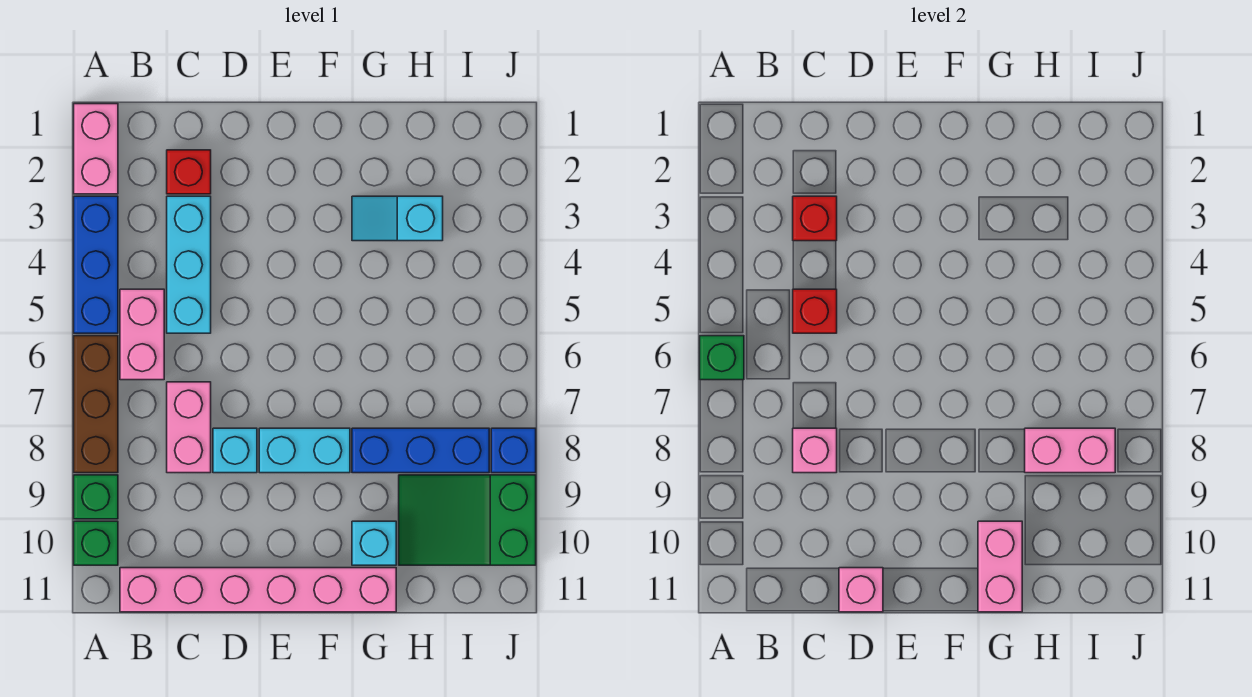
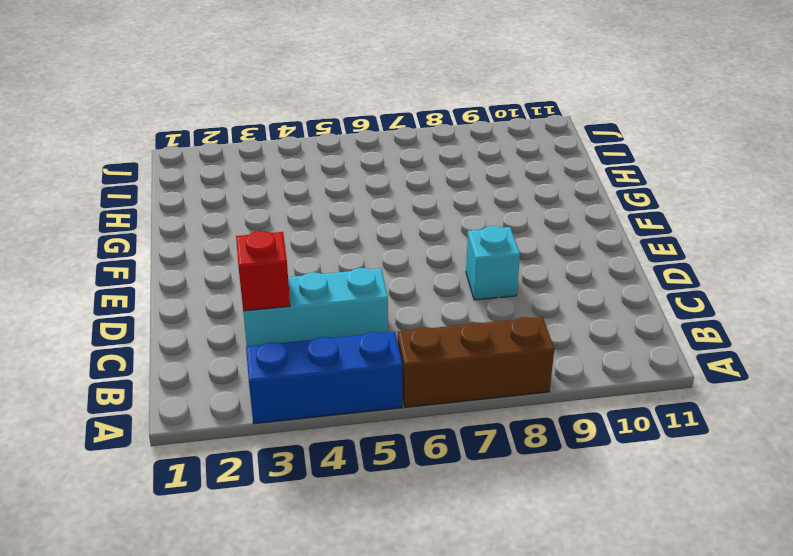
none -> pink 1x2 brick [74,104,118,194]
none -> green 1x1 brick [74,475,118,519]
none -> green 1x1 brick [74,521,118,565]

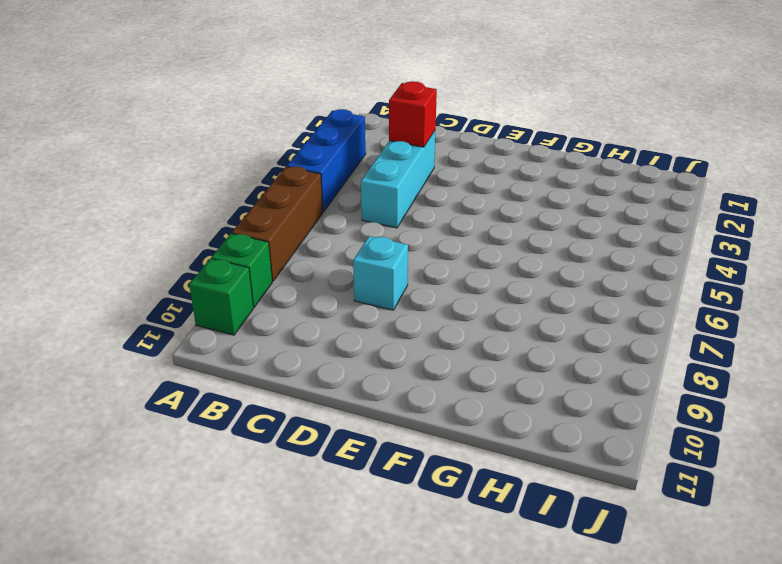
none -> pink 1x2 brick [74,104,118,194]
none -> pink 1x2 brick [120,289,164,380]
none -> pink 1x6 brick [120,568,396,612]

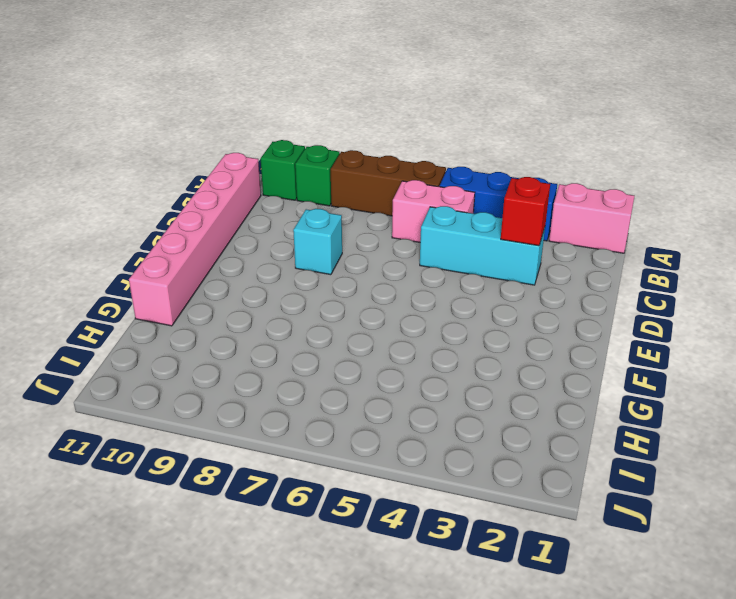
none -> red 1x1 brick [167,150,211,194]
none -> pink 1x2 brick [167,382,211,473]
none -> cyan 1x2 brick [259,428,350,473]

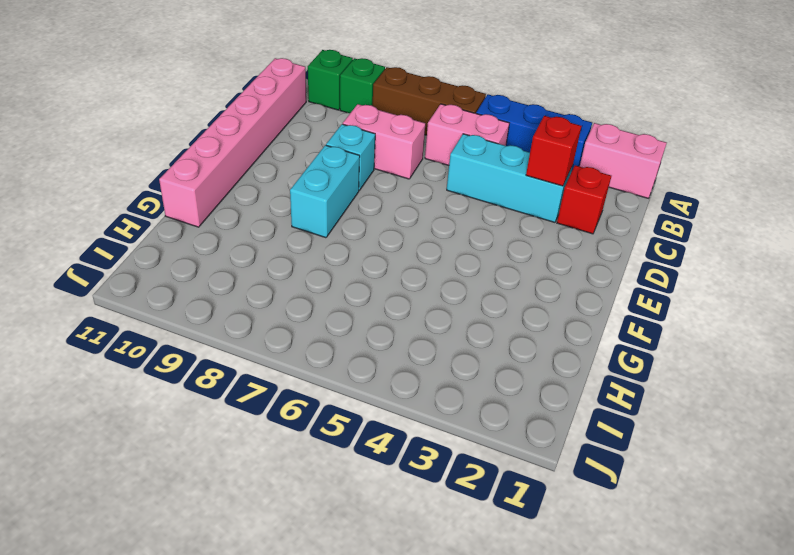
none -> cyan 1x2 slope [352,196,443,241]
none -> blue 1x3 brick [352,428,489,473]
none -> cyan 1x1 brick [352,521,396,565]

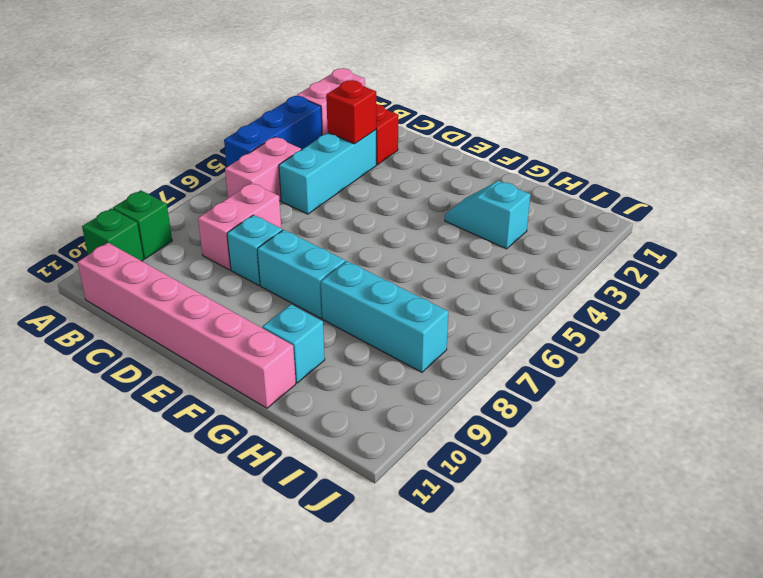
cyan 1x3 brick [321,261,448,372] -> blue 1x3 brick [352,428,489,473]
none -> brown 1x3 brick [74,336,118,473]
none -> green 2x3 slope [399,475,536,565]
none -> blue 1x1 brick [491,428,536,473]

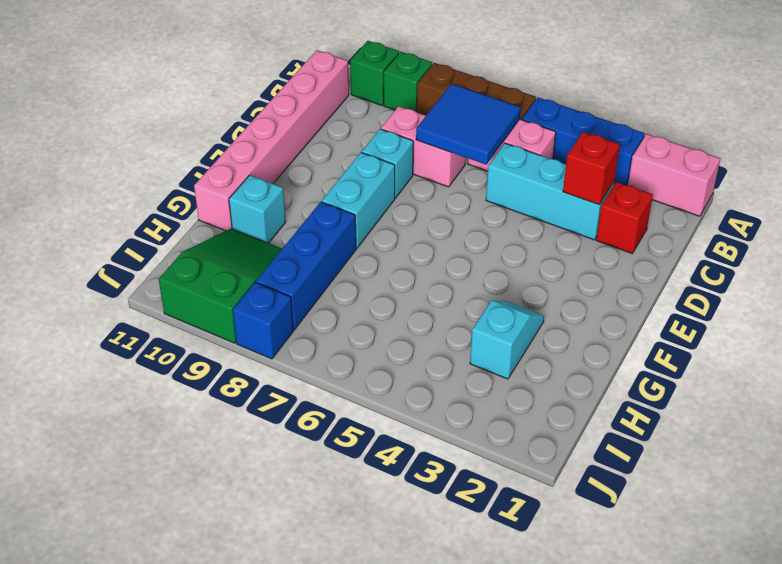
blue 2x2 tile [416,84,521,164] -> none
none -> green 1x1 brick [700,336,744,380]
none -> red 1x1 brick [793,289,837,333]
none -> pink 1x1 brick [793,428,837,473]

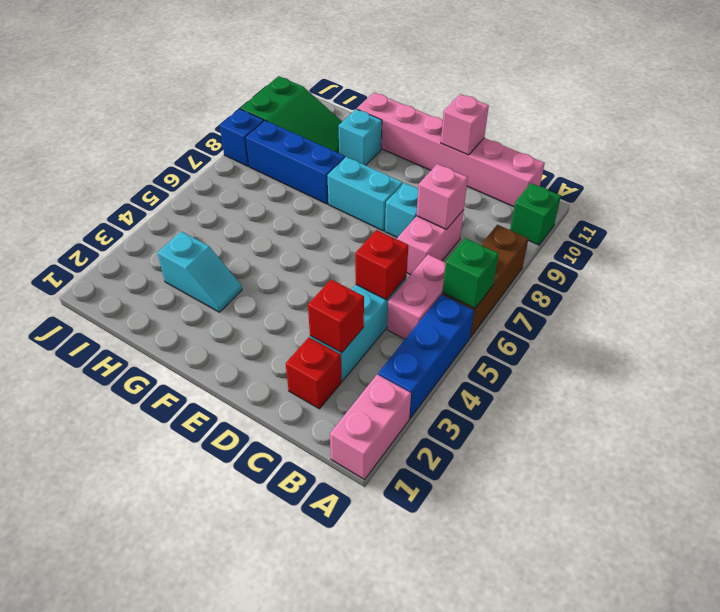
none -> green 1x1 brick [74,475,118,519]
none -> pink 1x2 brick [978,521,1022,612]
none -> pink 1x2 brick [1025,428,1115,473]

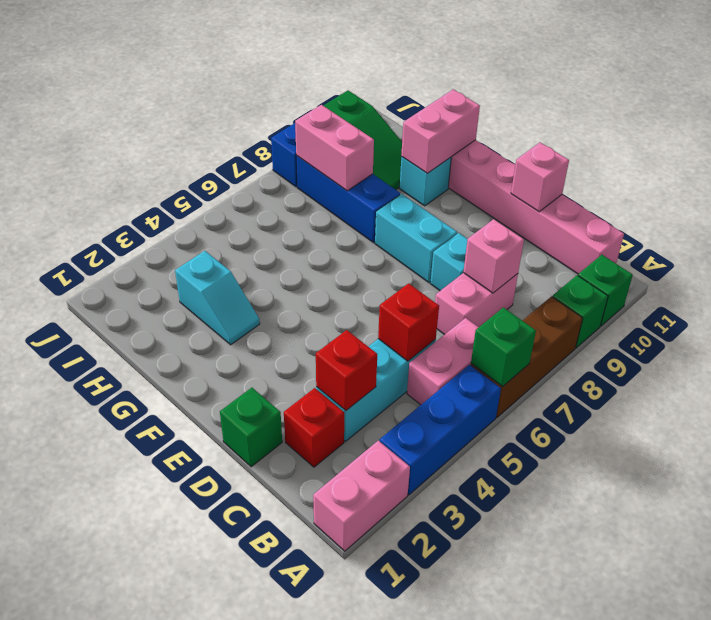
green 1x1 brick [220,388,282,467] -> none

